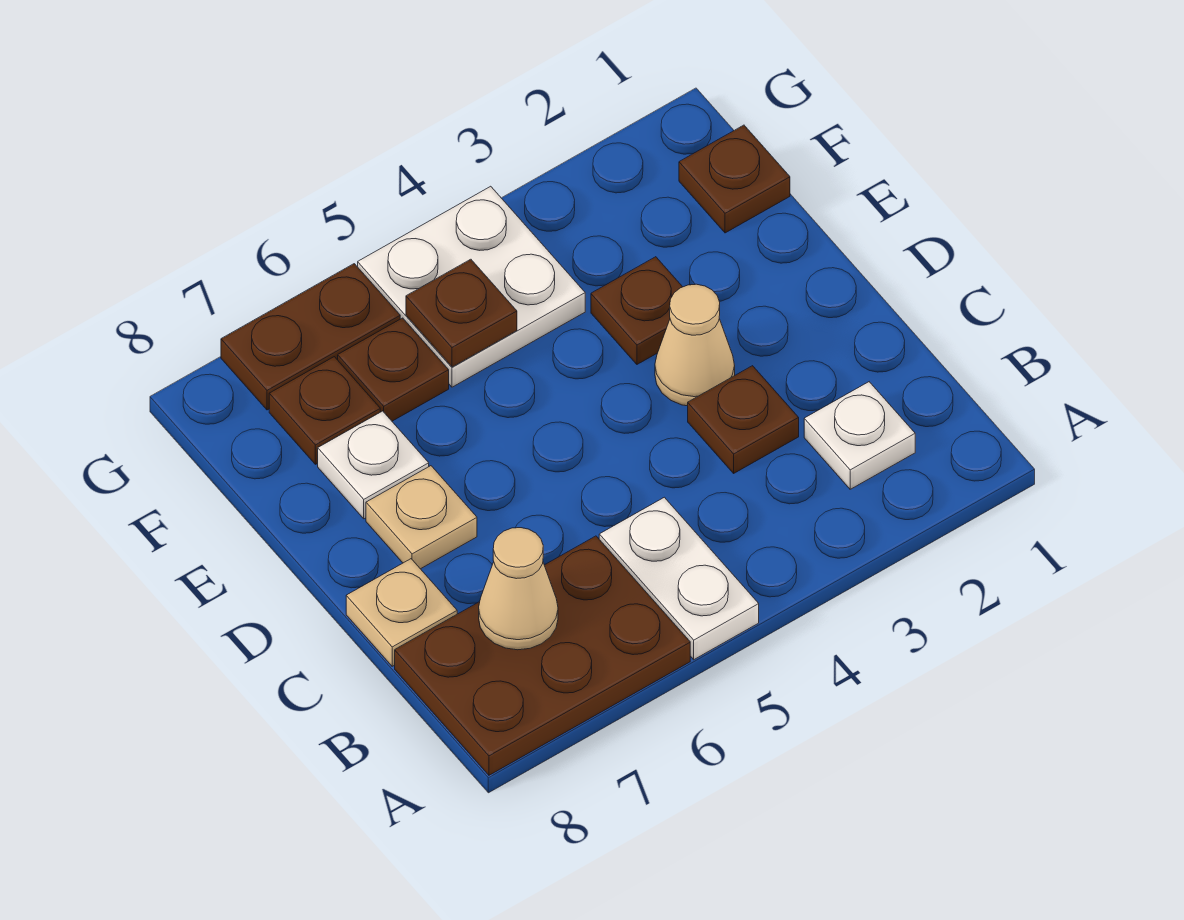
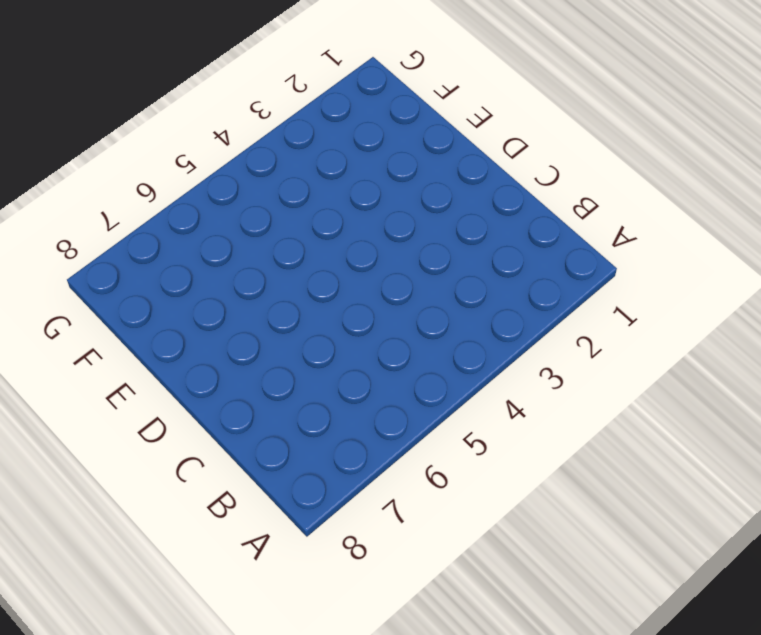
none -> white 1x2 plate [599,497,759,660]
none -> brown 2x3 plate [395,536,690,775]
none -> white 1x1 plate [804,382,915,489]

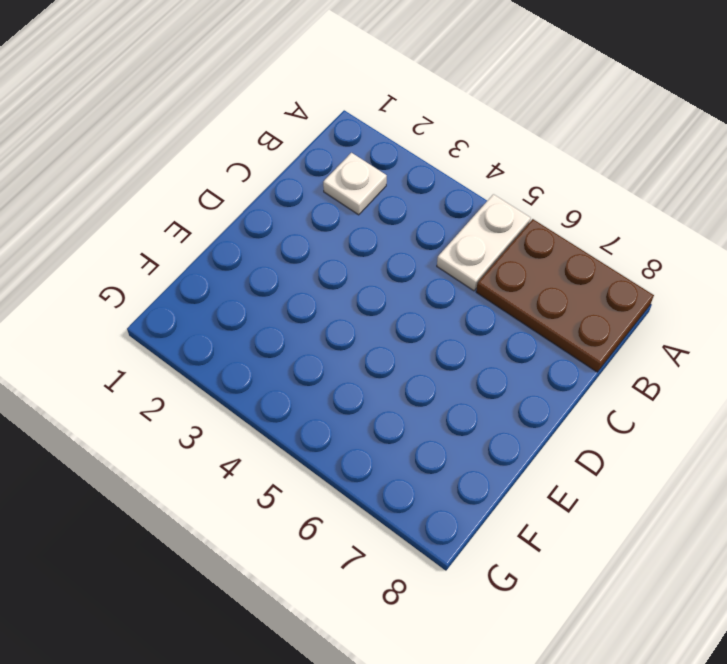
none -> brown 1x1 plate [688,366,799,473]
none -> tan 1x1 plate [346,559,457,666]
none -> tan 1x1 cone [655,284,735,406]

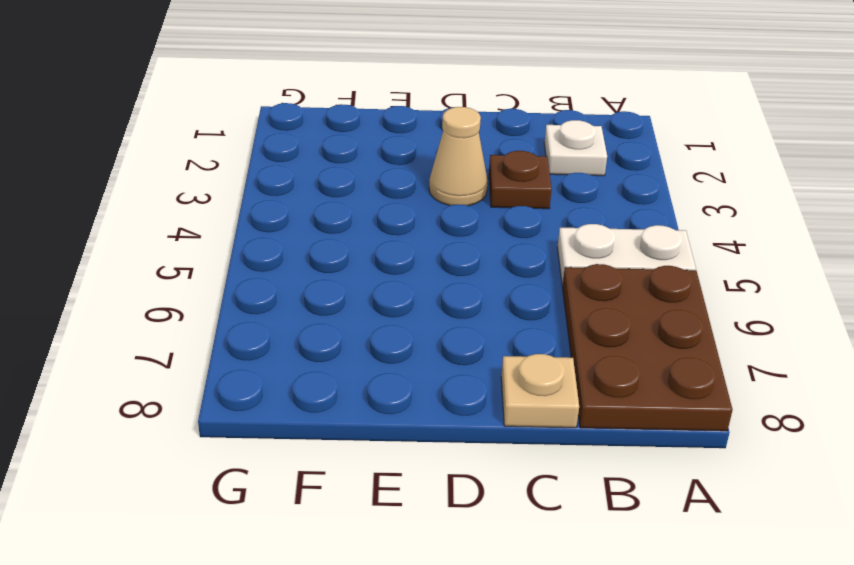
none -> tan 1x1 plate [366,466,477,569]
none -> brown 1x1 plate [591,257,682,364]
none -> white 1x1 plate [318,411,429,519]

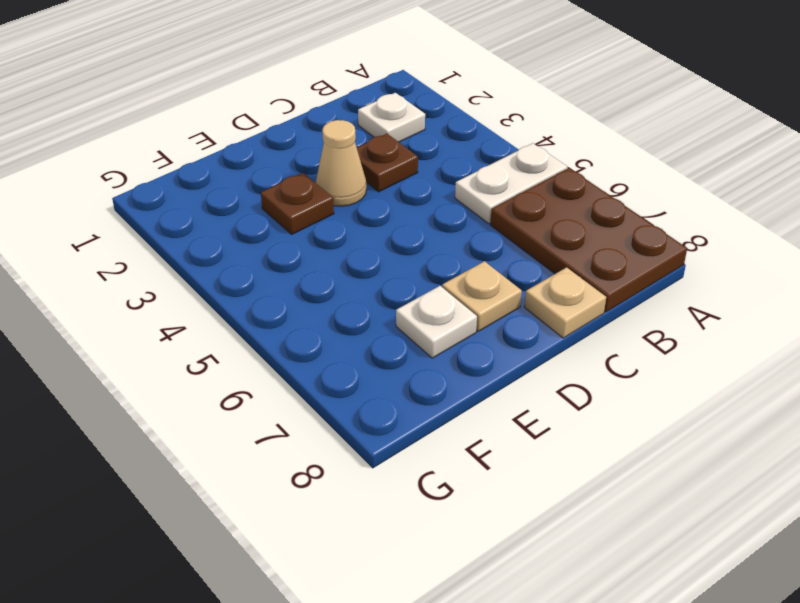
none -> brown 1x1 plate [679,125,790,233]
none -> white 2x2 plate [358,186,585,387]
none -> brown 1x1 plate [338,318,449,421]

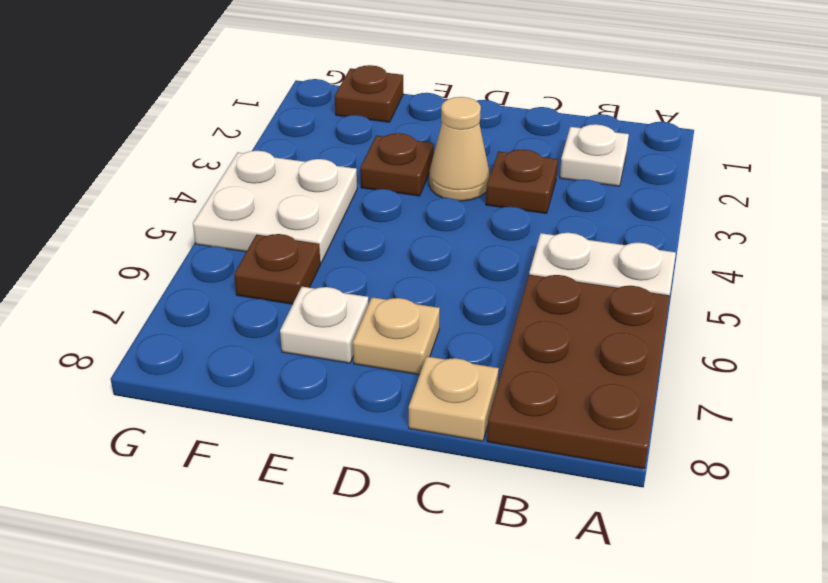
none -> brown 1x1 plate [269,357,380,464]
none -> brown 1x2 plate [221,264,400,410]
none -> tan 1x1 cone [479,528,558,650]

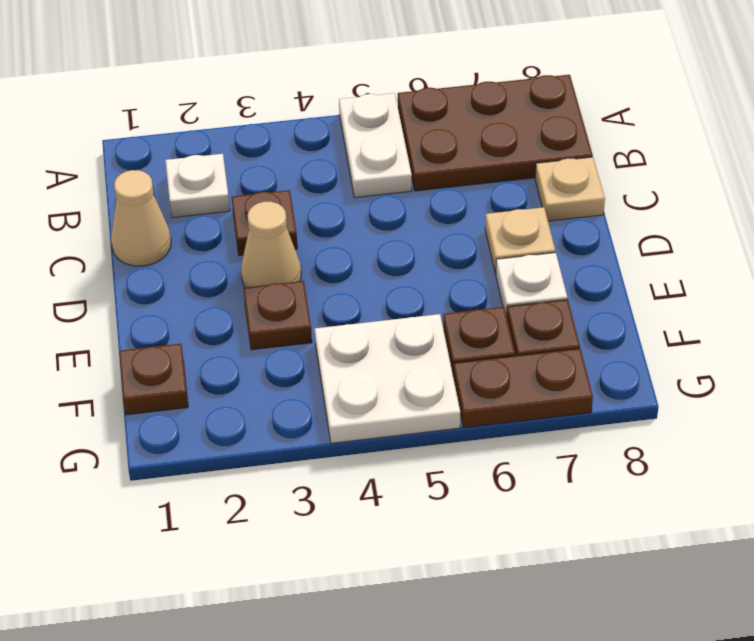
tan 1x1 cone [111,170,171,266] -> tan 1x1 cone moved to [479,528,558,650]
none -> brown 1x1 plate [406,259,517,367]

